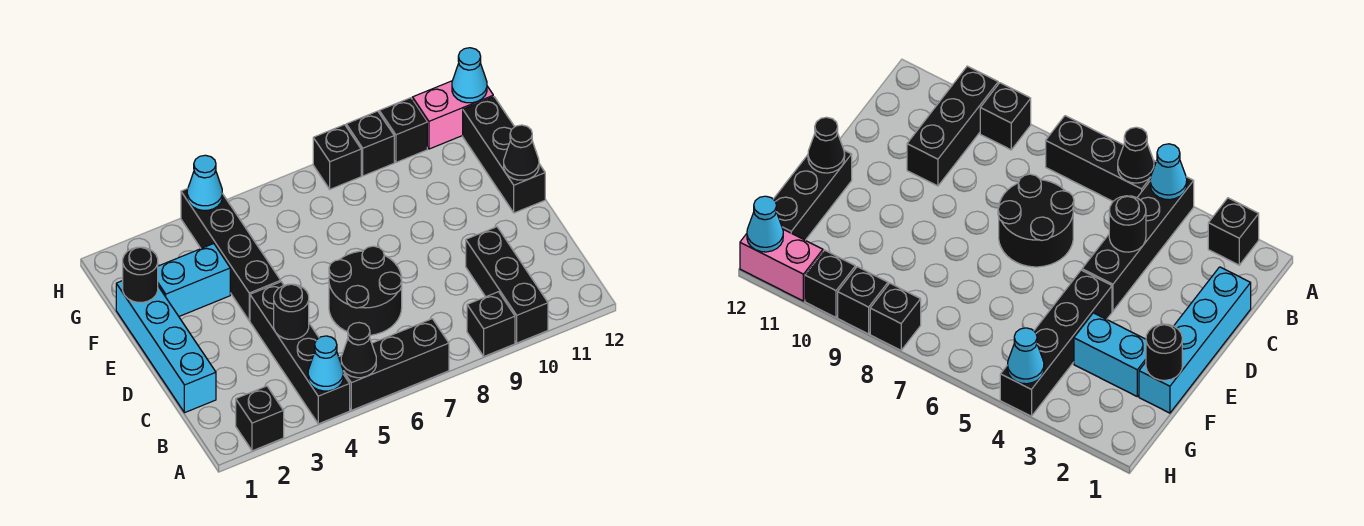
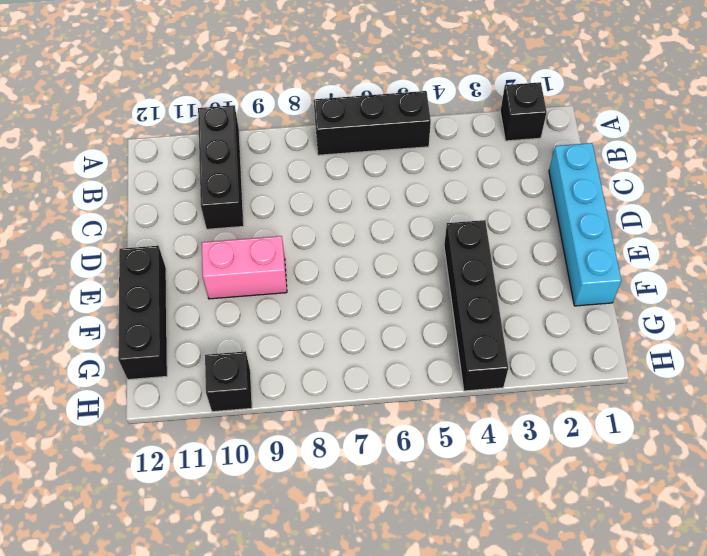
pink 1x2 brick [202,236,287,299] -> pink 1x2 brick moved to [412,81,493,149]
none -> black 1x4 brick [250,282,350,424]
none -> black 1x1 brick [467,292,515,356]
none -> black 2x2 round brick [329,246,402,335]

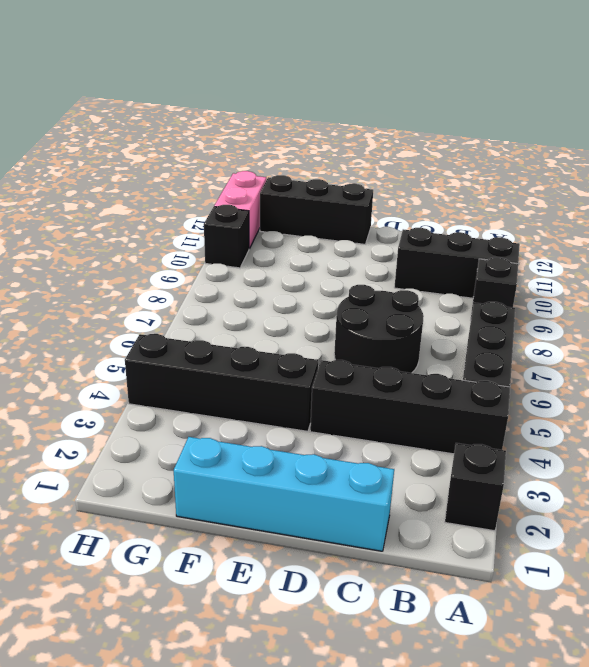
none -> cyan 1x2 brick [158,244,230,316]
none -> black 1x1 brick [313,125,361,189]
none -> black 1x1 brick [346,111,394,176]

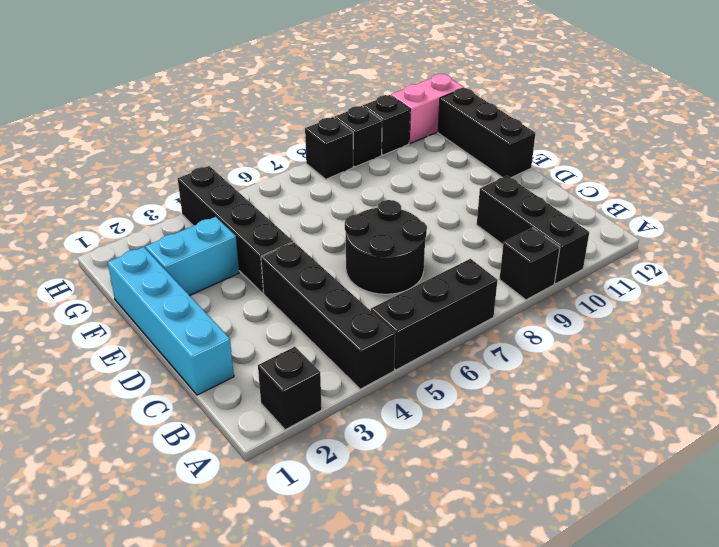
none -> cyan 1x1 cone [308,336,343,391]
none -> black 1x1 cone [341,323,376,378]
none -> black 1x1 round brick [274,284,309,339]

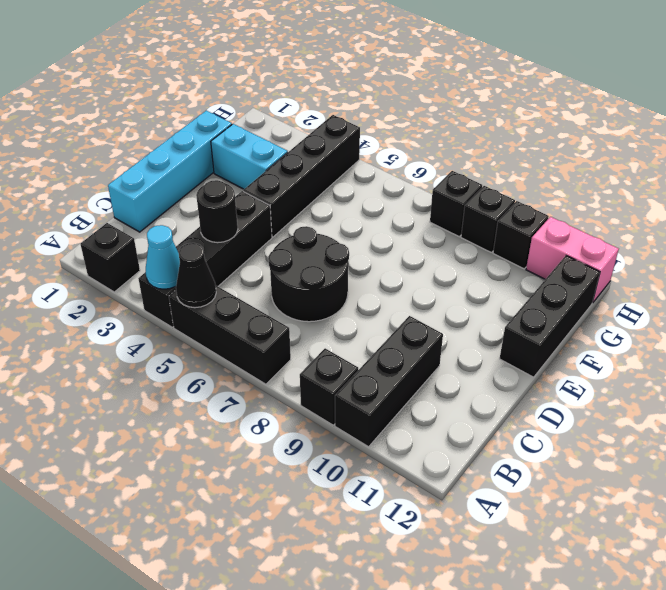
none -> black 1x1 cone [504,125,539,180]
none -> black 1x1 round brick [123,247,158,302]
none -> cyan 1x1 cone [187,155,222,210]

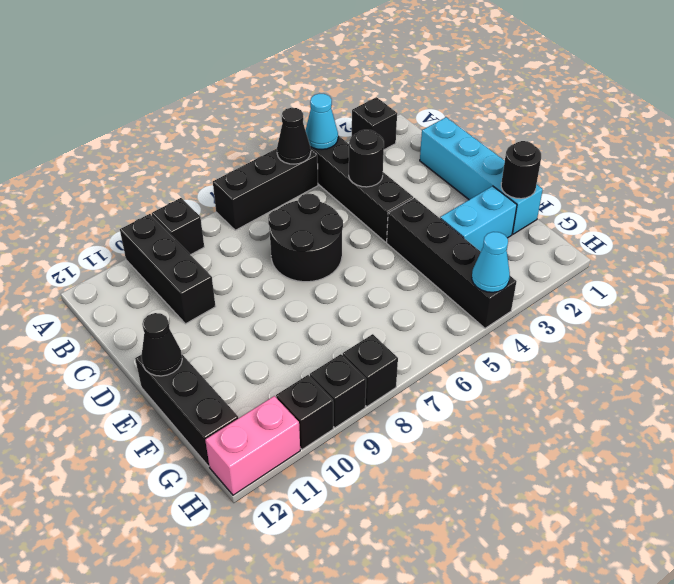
none -> cyan 1x1 cone [452,48,487,103]

